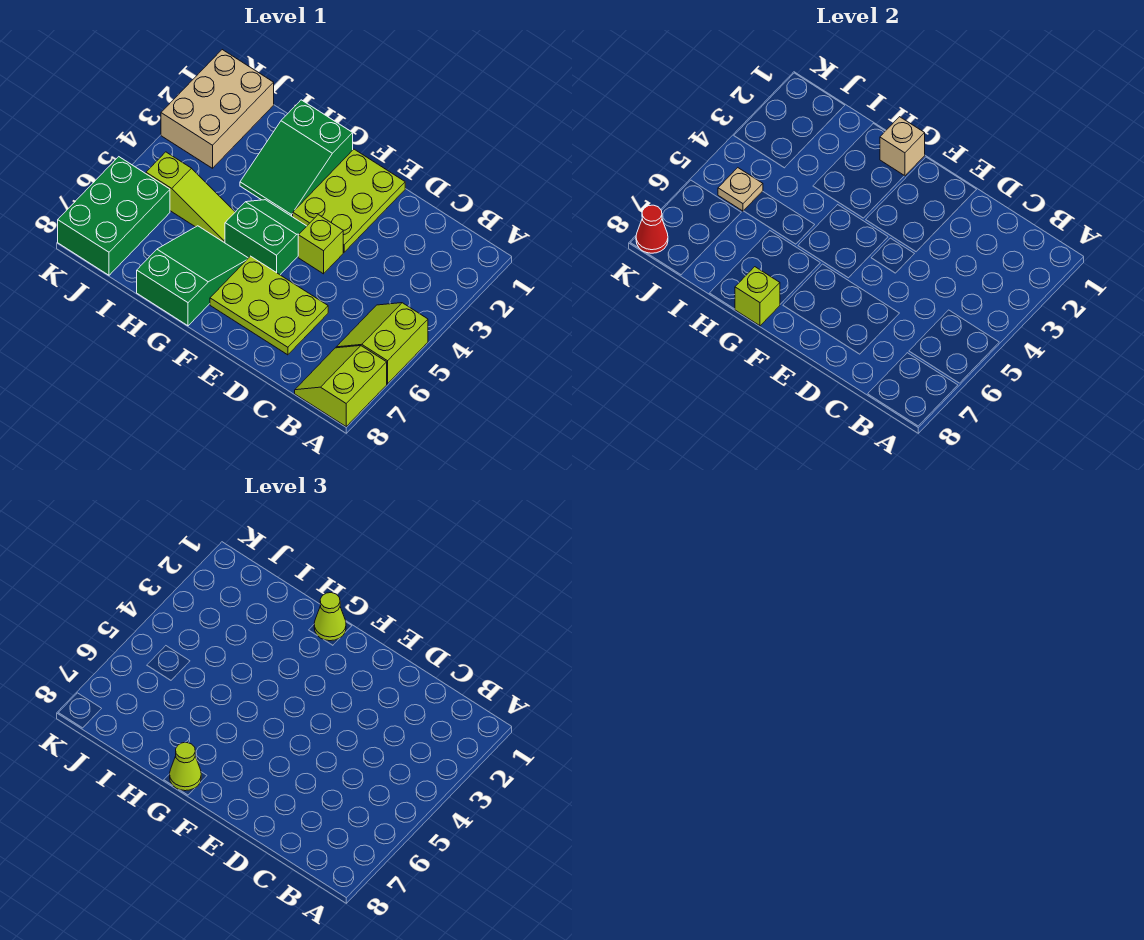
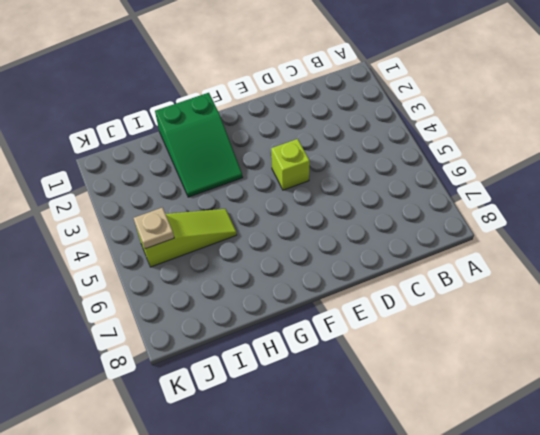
none -> lime 2x2 slope [336,303,428,384]
none -> lime 2x2 slope [295,346,387,426]
none -> lime 2x3 plate [210,256,328,355]

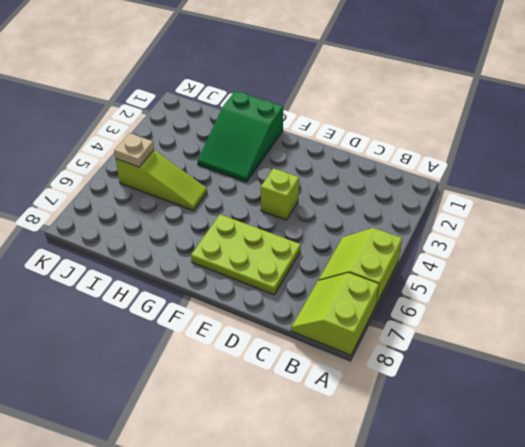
none -> lime 2x3 plate [293,149,405,252]
none -> green 2x2 slope [225,200,307,275]
none -> green 2x3 slope [137,226,248,326]

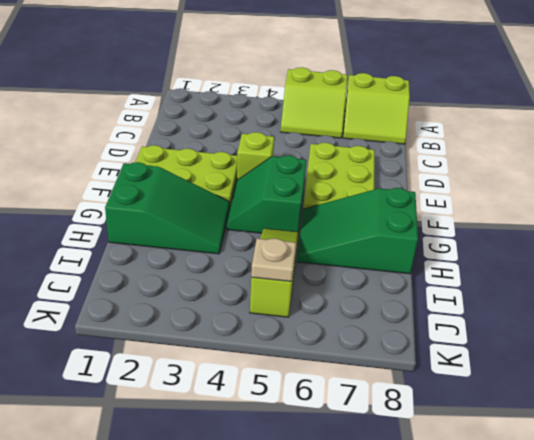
none -> tan 2x3 brick [161,50,274,168]
none -> green 2x3 brick [58,157,170,275]
none -> tan 1x1 brick [880,117,925,176]

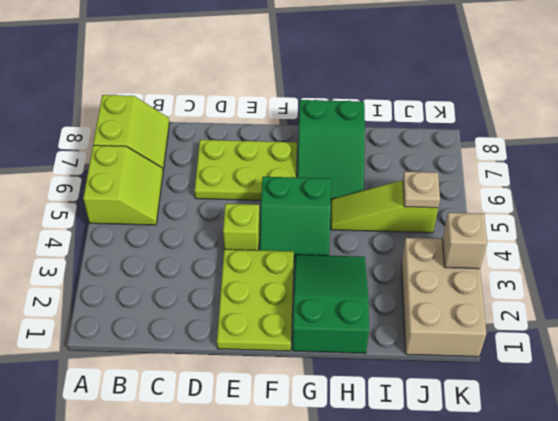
tan 1x1 brick [442,213,487,269] -> tan 1x1 brick moved to [880,117,925,176]
none -> green 2x3 brick [58,157,170,275]
none -> lime 1x1 brick [735,267,780,326]
none -> red 1x1 cone [636,205,668,253]

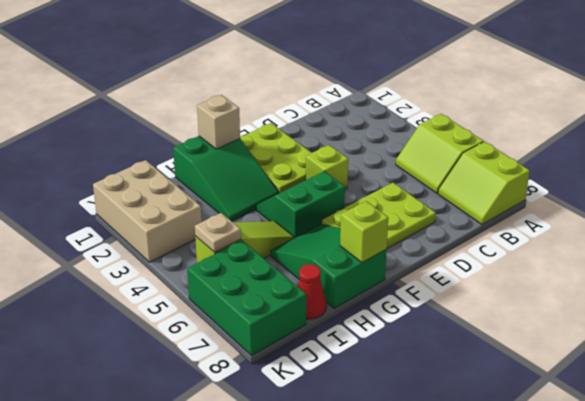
red 1x1 cone [298,264,326,319] -> red 1x1 cone moved to [636,205,668,253]
none -> lime 1x1 cone [314,593,346,641]
none -> lime 1x1 cone [170,742,201,791]

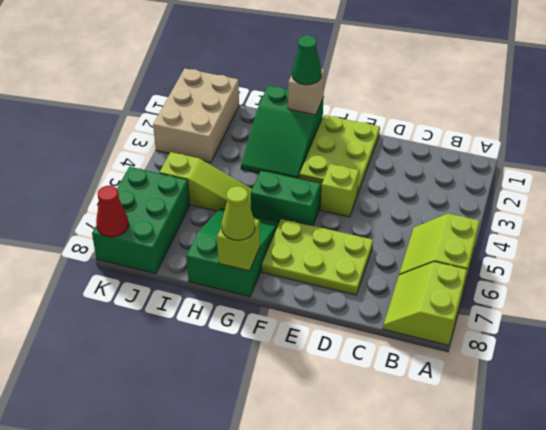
green 1x1 cone [292,35,322,85] -> lime 1x1 cone [314,593,346,641]
none -> tan 1x1 plate [718,168,763,211]

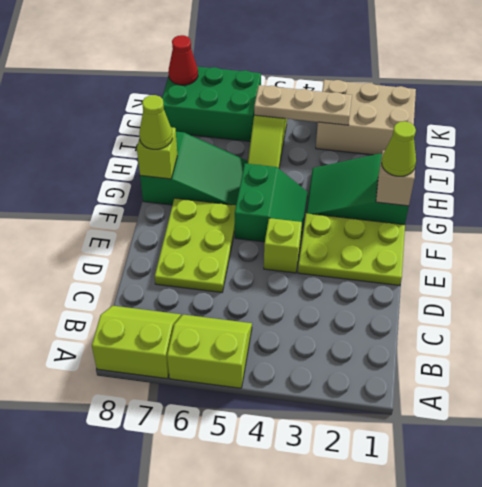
tan 1x3 plate [254,85,352,125] -> tan 1x1 plate [718,168,763,211]

